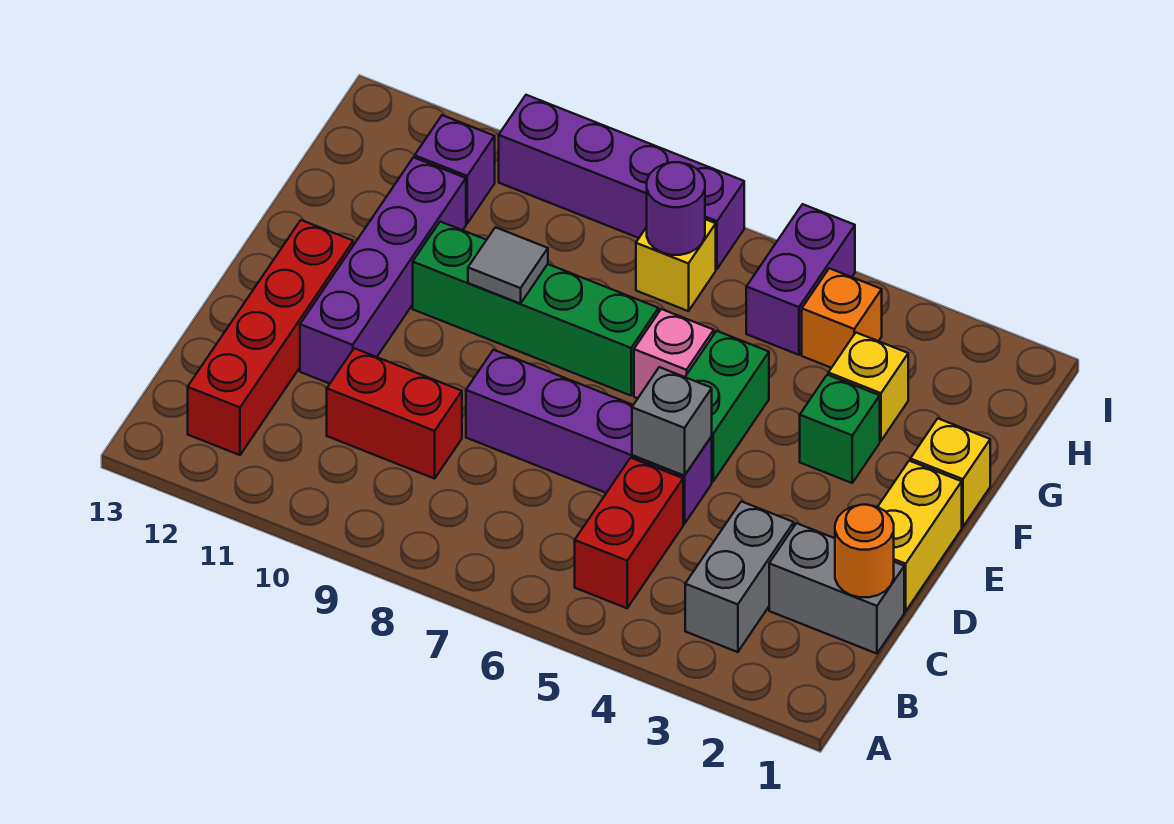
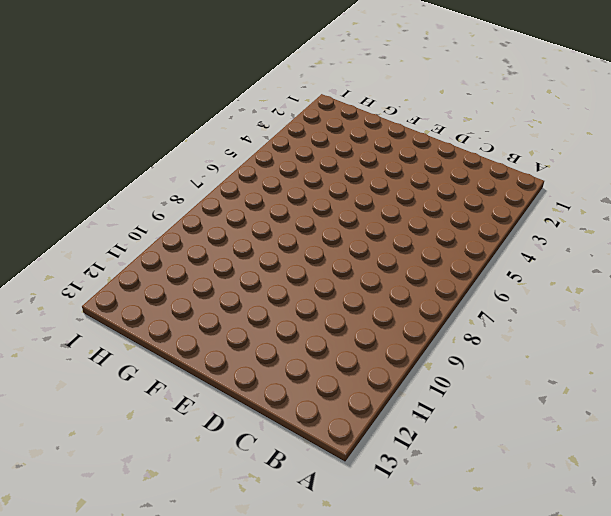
none -> grey 1x2 brick [685,501,794,652]
none -> red 1x2 brick [575,458,683,608]
none -> red 1x4 brick [188,220,353,455]

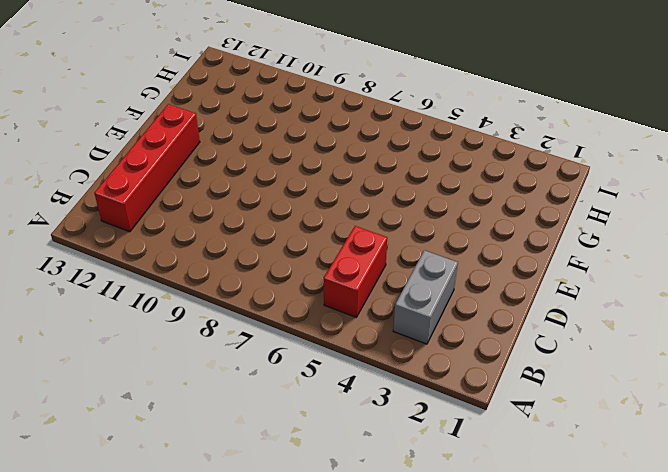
none -> grey 1x2 brick [769,523,904,654]
none -> red 1x2 brick [327,348,462,479]
none -> yellow 1x2 brick [878,461,962,611]

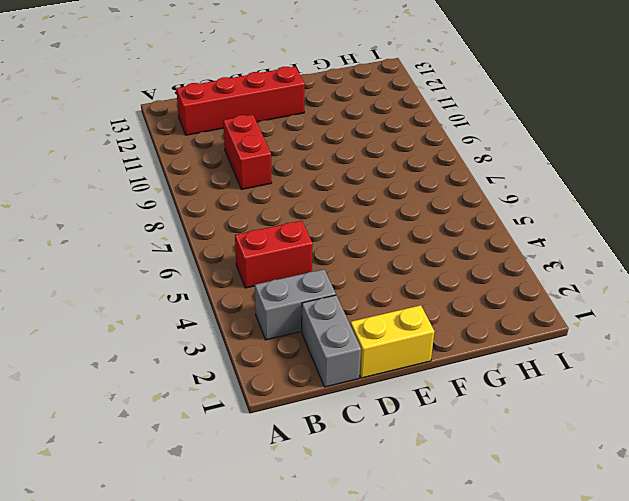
none -> purple 1x4 brick [466,350,712,524]
none -> purple 1x4 brick [300,157,466,384]
none -> green 1x2 brick [685,331,769,482]

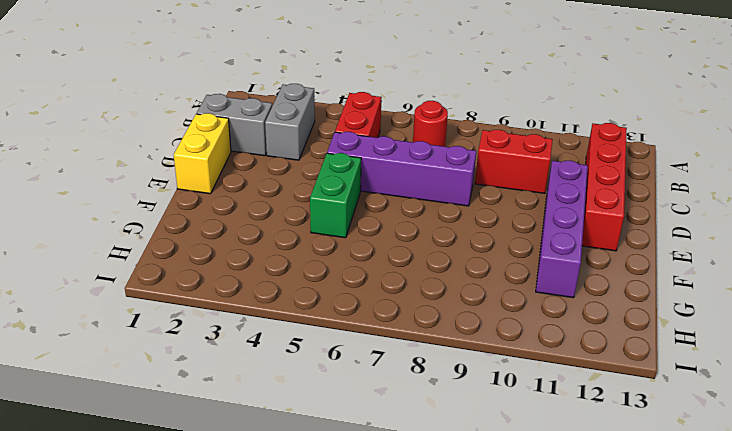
red 1x1 round brick [413,101,448,147] -> none
none -> yellow 1x1 brick [910,419,990,527]
none -> green 1x1 brick [800,375,880,483]
none -> pink 1x1 brick [634,309,714,398]

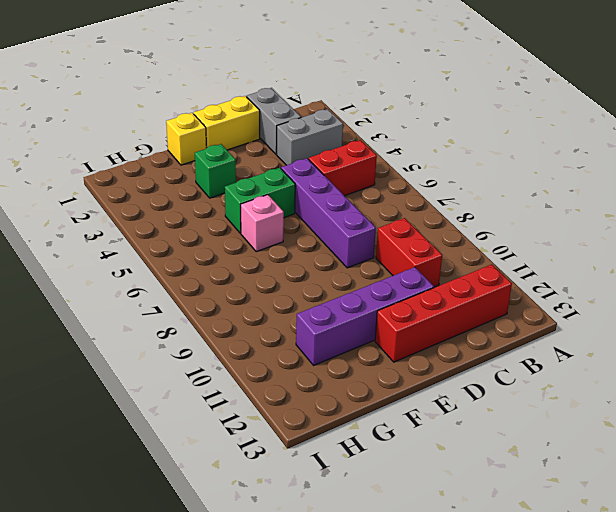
none -> green 1x4 brick [413,222,659,396]
none -> yellow 1x1 brick [828,333,908,441]
none -> orange 1x1 brick [802,268,882,368]

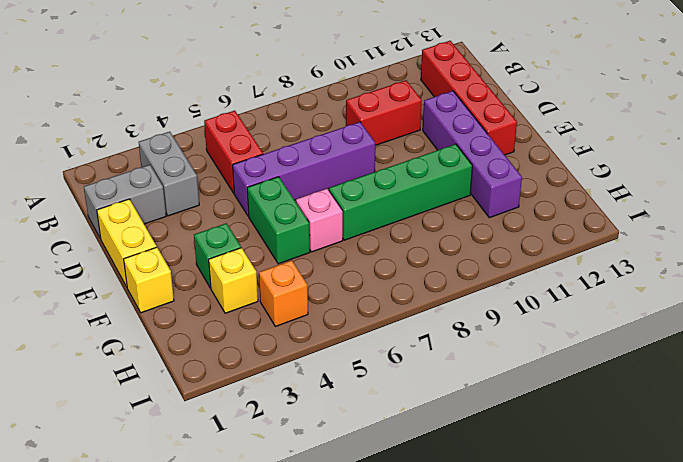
none -> purple 1x2 brick [746,204,855,355]
none -> yellow 1x1 brick [636,219,716,311]
none -> purple 1x1 brick [415,115,495,223]

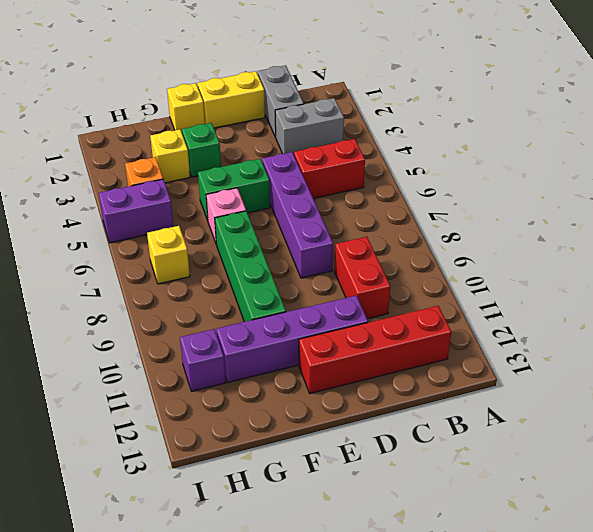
none -> purple 1x4 brick [499,95,744,269]
none -> orange 1x1 round brick [835,505,894,597]
none -> grey 1x1 brick [632,367,712,476]

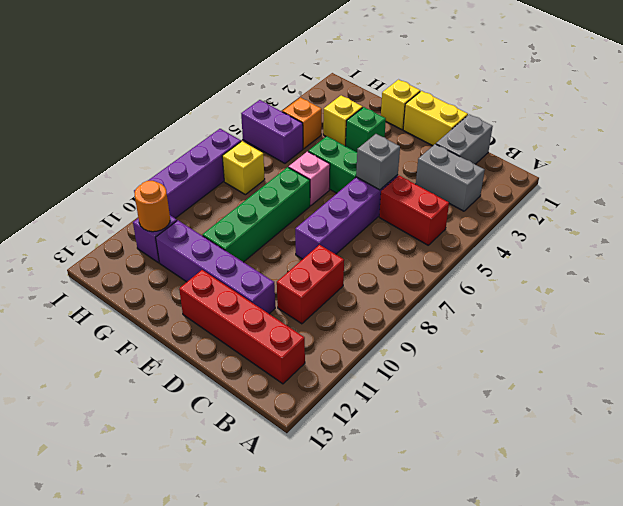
orange 1x1 round brick [135,181,170,232] -> orange 1x1 round brick moved to [835,505,894,597]
none -> grey 1x1 tile [468,227,548,304]
none -> purple 1x1 round brick [647,162,705,255]

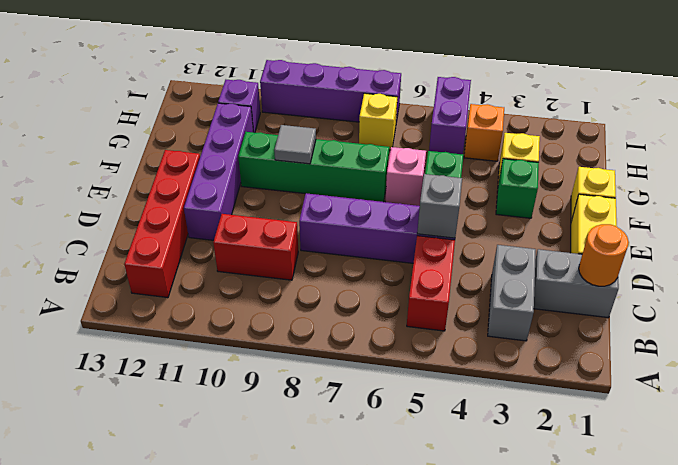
none -> purple 1x1 round brick [647,162,705,255]

